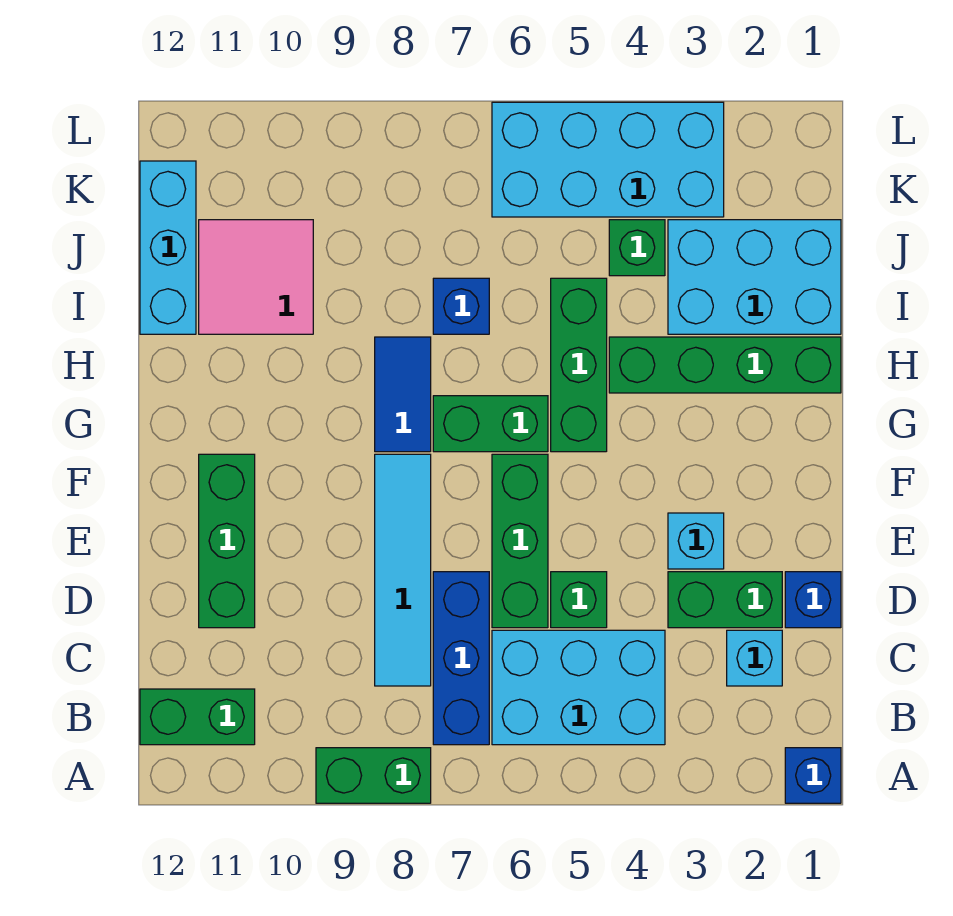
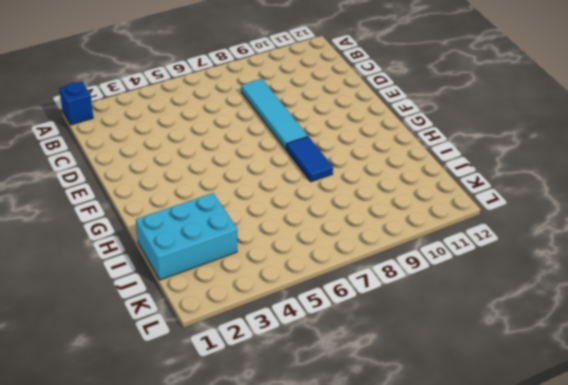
none -> green 1x2 brick [316,748,431,803]
none -> cyan 2x3 brick [492,630,665,745]
none -> blue 1x3 brick [433,572,489,745]

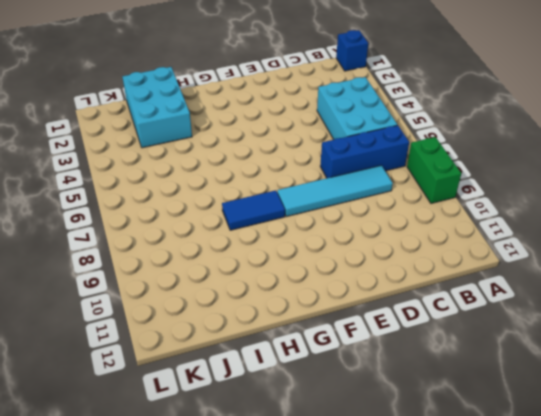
none -> green 1x2 brick [140,689,255,745]
none -> cyan 1x1 brick [727,630,782,686]
none -> blue 1x1 brick [785,572,841,628]

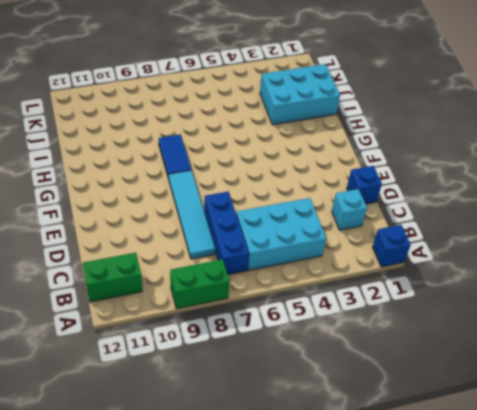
none -> green 1x2 brick [668,572,782,628]
none -> green 1x1 brick [551,572,607,628]
none -> green 1x3 brick [492,454,548,628]

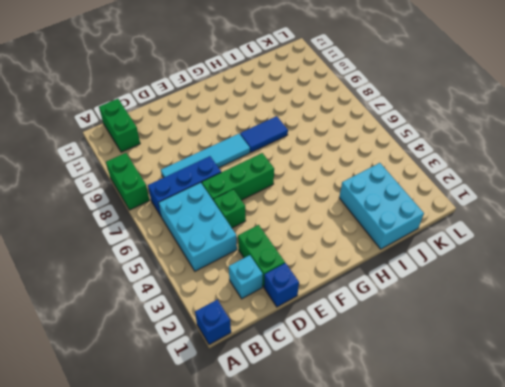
none -> green 1x3 brick [199,454,255,628]
none -> cyan 1x1 brick [668,513,724,569]
none -> green 1x3 brick [551,278,607,452]

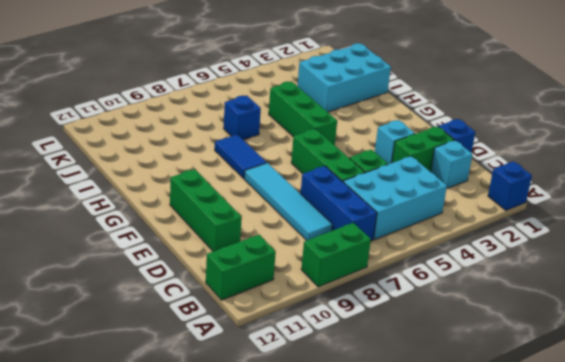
none -> green 1x2 brick [433,396,548,452]
none -> green 1x4 brick [609,337,841,393]
none -> pink 2x2 tile [199,220,313,334]

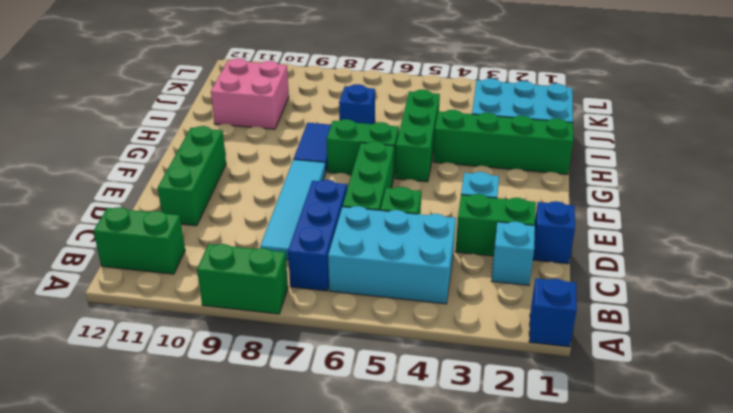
pink 2x2 brick [211,58,289,129] -> pink 2x2 tile [199,220,313,334]
none -> cyan 1x3 brick [140,161,196,334]
none -> green 1x1 brick [609,220,665,276]
none -> cyan 2x4 brick [492,102,724,217]

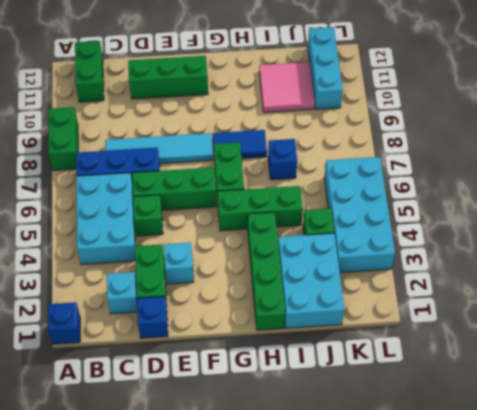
cyan 1x3 brick [308,27,343,109] -> cyan 1x3 brick turned to [140,161,196,334]

